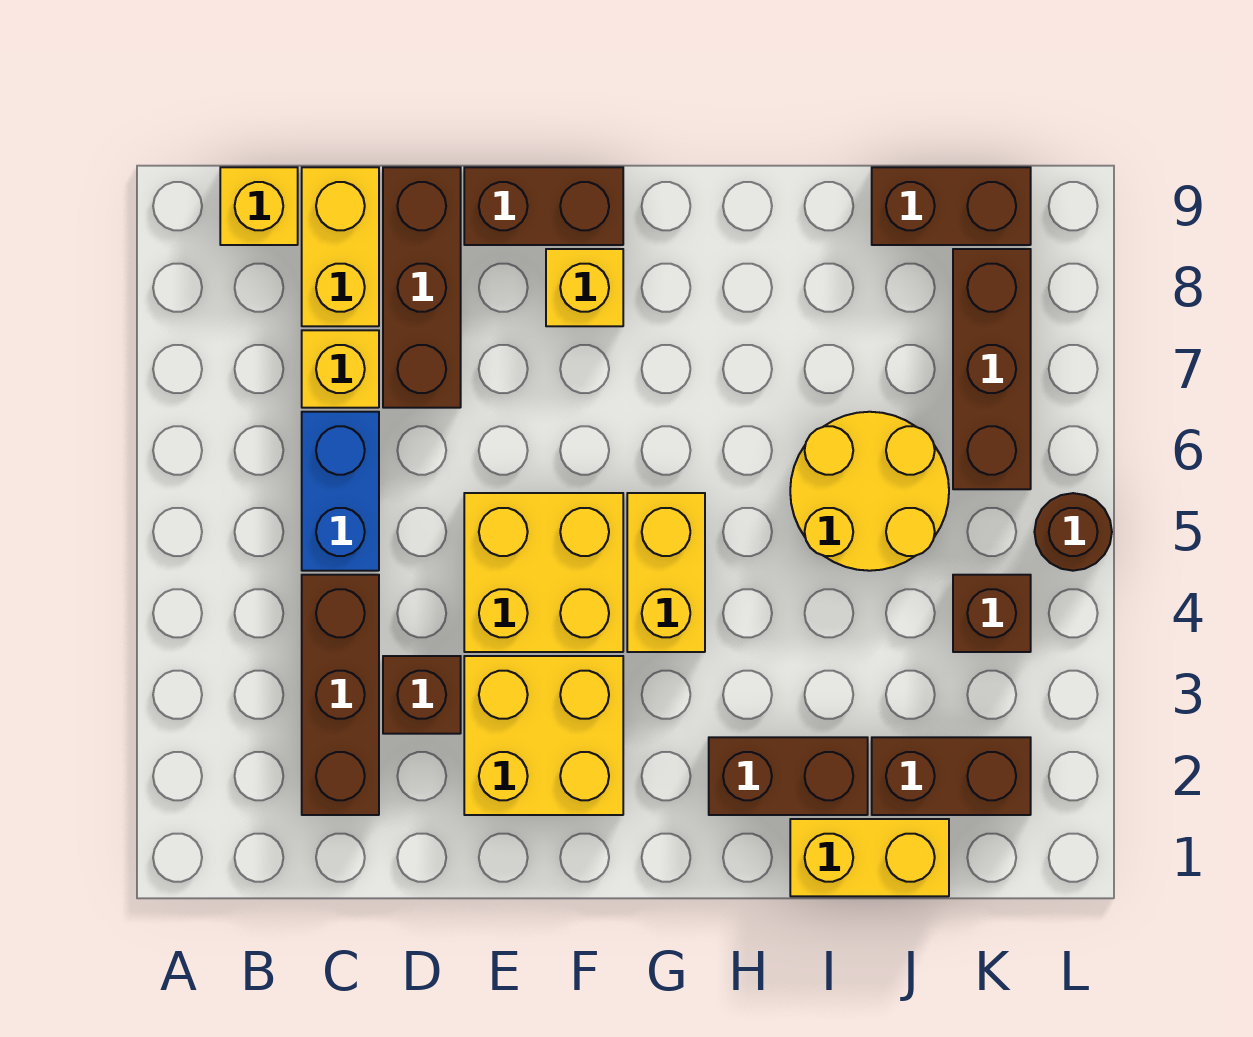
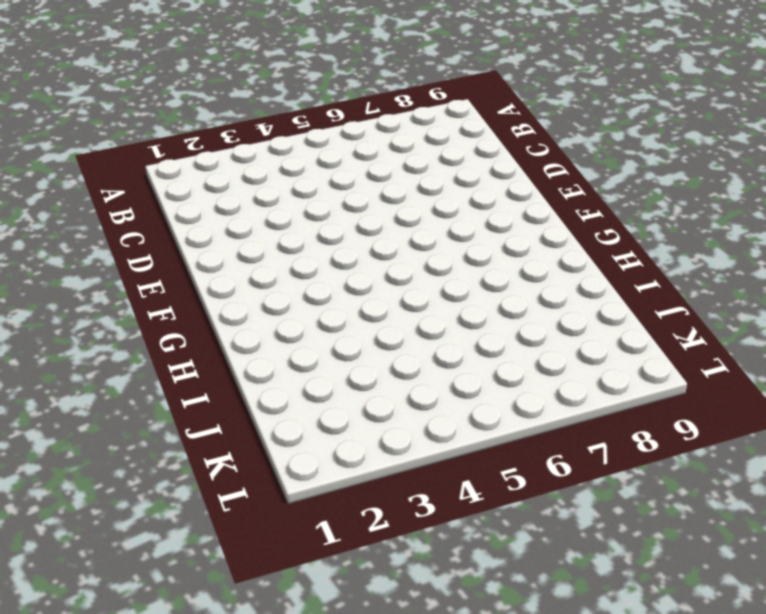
none -> yellow 1x1 brick [220,167,298,245]
none -> brown 1x3 brick [302,575,379,815]
none -> blue 1x2 brick [302,412,379,571]

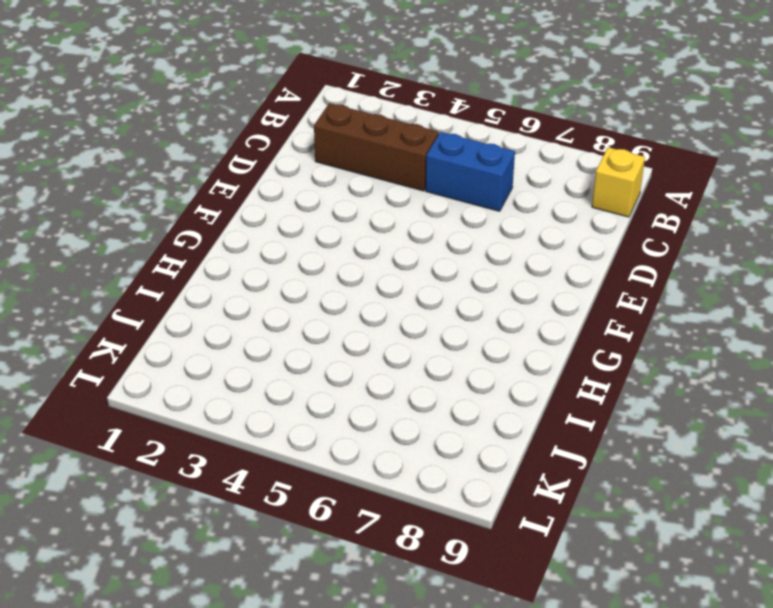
none -> yellow 1x1 brick [302,330,379,408]
none -> yellow 1x2 brick [302,167,379,326]
none -> brown 1x1 brick [383,656,461,734]

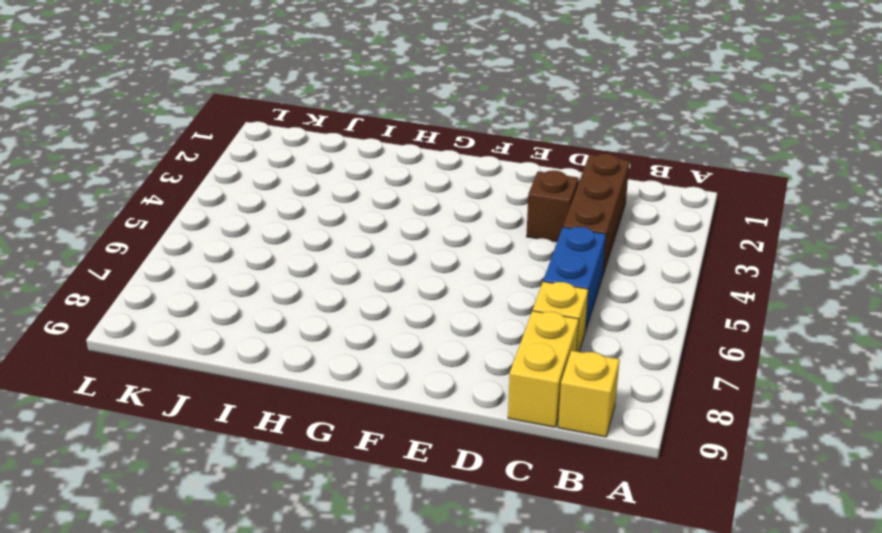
none -> brown 1x3 brick [383,167,461,408]
none -> yellow 2x2 brick [464,656,623,815]
none -> yellow 2x2 brick [464,493,623,652]

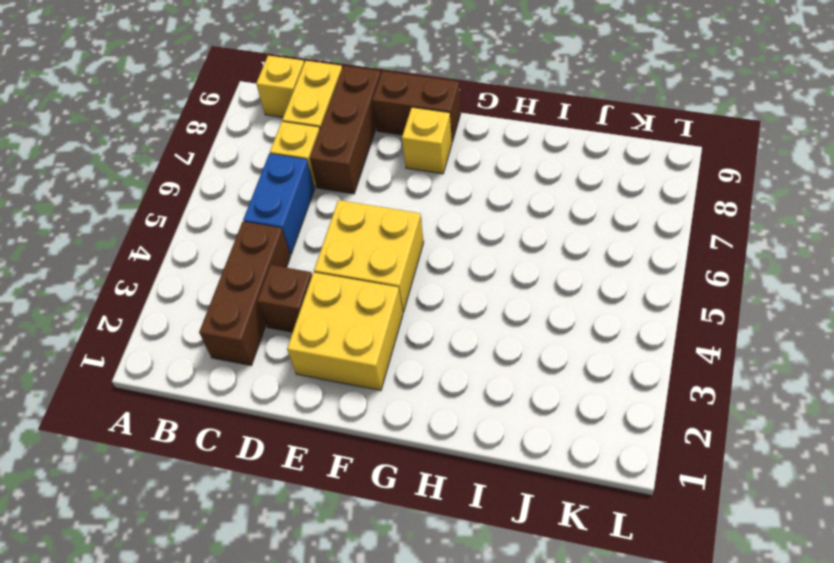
none -> yellow 1x2 brick [627,493,705,652]
none -> brown 1x2 brick [709,737,868,815]
none -> yellow 1x2 brick [790,819,949,896]

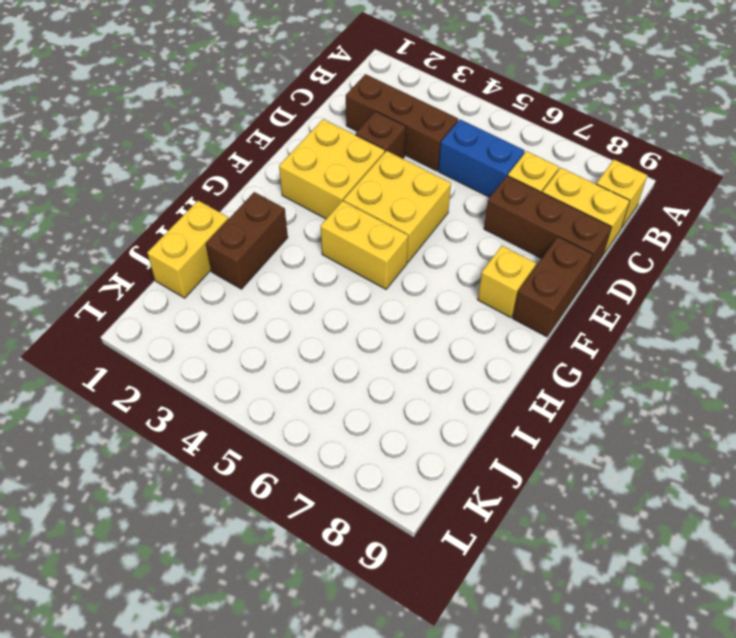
none -> yellow 2x2 round brick [790,412,949,571]
none -> brown 1x2 brick [872,737,1031,815]
none -> brown 1x2 brick [872,167,1031,245]

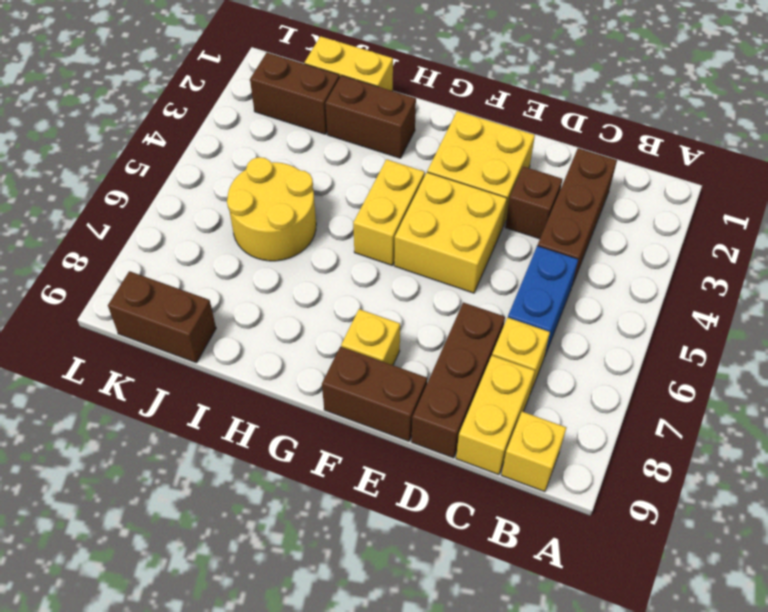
none -> brown 1x1 brick [953,575,1031,652]
none -> brown 1x3 brick [953,249,1031,489]
none -> brown 1x1 round brick [1034,493,1112,571]

